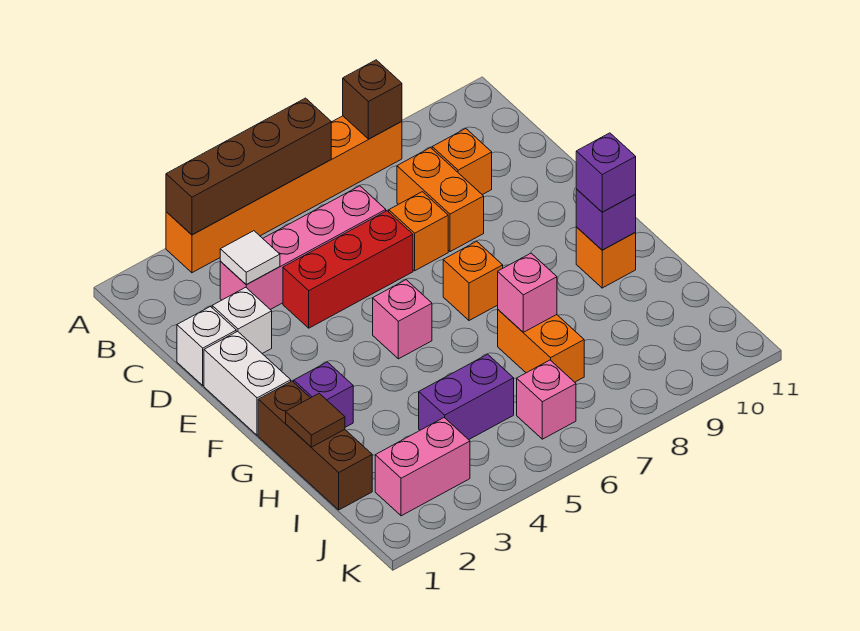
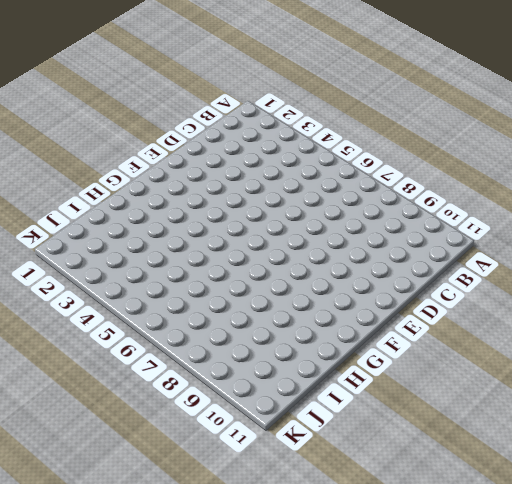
none -> orange 1x6 brick [166,116,402,273]
none -> pink 1x4 brick [220,186,386,310]
none -> orange 1x2 brick [397,148,484,252]

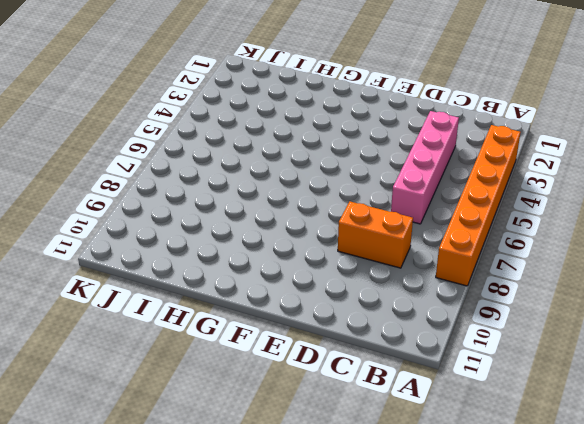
none -> orange 1x1 brick [432,129,492,195]
none -> white 1x1 brick [177,307,236,385]
none -> white 1x1 brick [212,287,272,353]

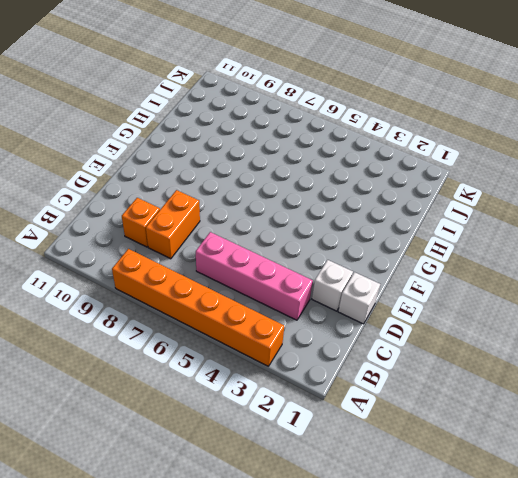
none -> red 1x3 brick [283,211,413,328]
none -> orange 1x1 brick [389,192,448,271]
none -> white 1x2 brick [204,331,291,435]

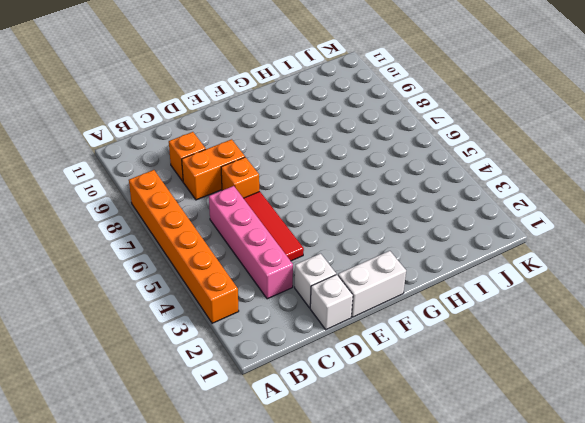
red 1x3 tile [243,191,304,261] -> red 1x3 brick [283,211,413,328]
none -> pink 1x1 brick [373,280,432,359]
none -> orange 1x1 brick [443,241,503,321]
none -> brown 1x3 brick [258,381,372,510]

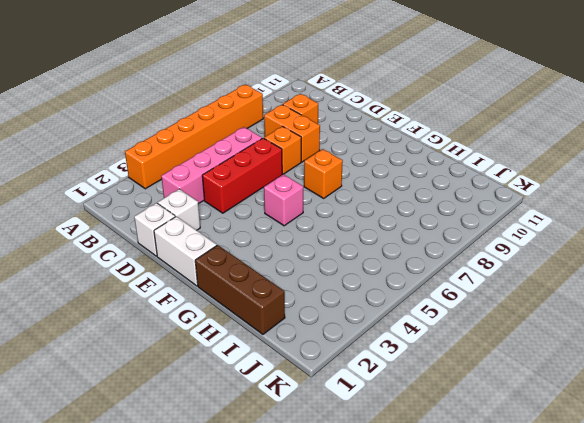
none -> purple 1x1 brick [294,362,353,427]
none -> orange 1x1 brick [576,227,636,288]
none -> orange 1x2 brick [498,310,584,382]

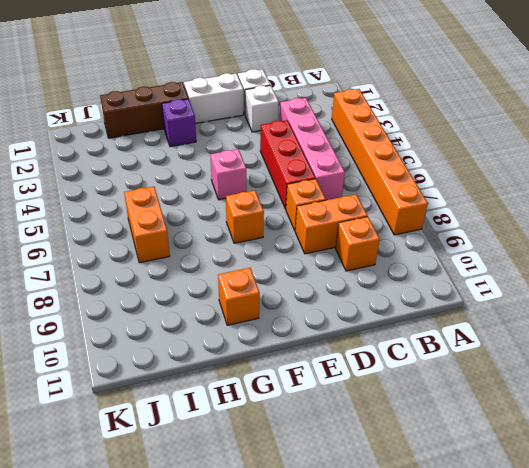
orange 1x2 brick [124,186,170,263] -> orange 1x2 brick turned to [498,310,584,382]
none -> purple 1x2 brick [419,354,514,440]
none -> pink 1x2 brick [375,418,470,516]
none -> pink 1x1 brick [517,360,576,439]

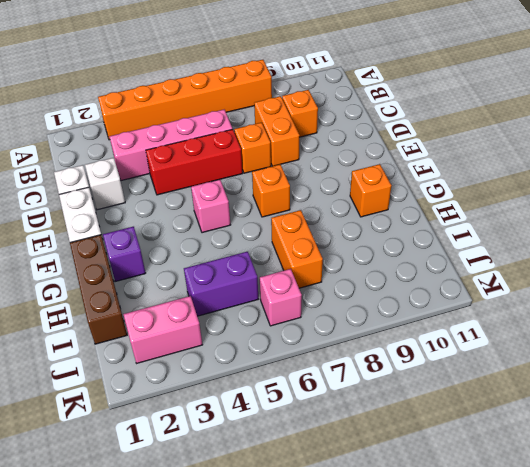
none -> brown 1x4 brick [166,98,331,235]
none -> brown 1x1 brick [343,60,402,139]
none -> white 1x1 tile [220,231,280,285]

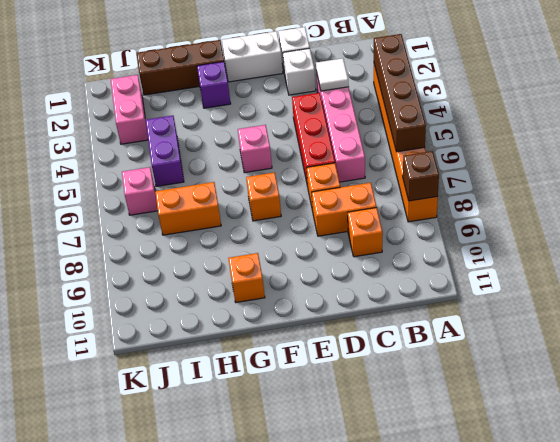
none -> purple 1x1 brick [576,189,636,250]
none -> brown 1x1 tile [286,393,345,447]
none -> pink 1x1 brick [498,253,557,332]

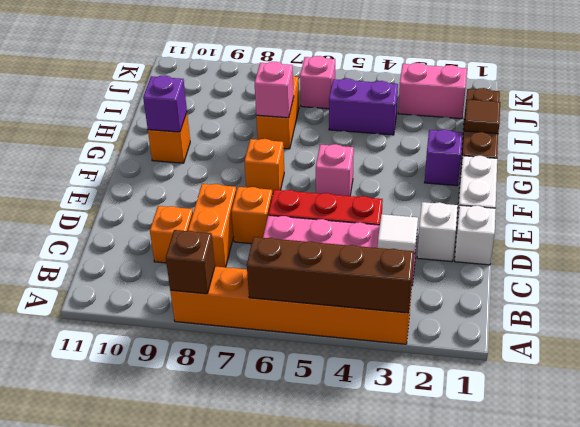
none -> purple 1x1 brick [576,133,636,212]

